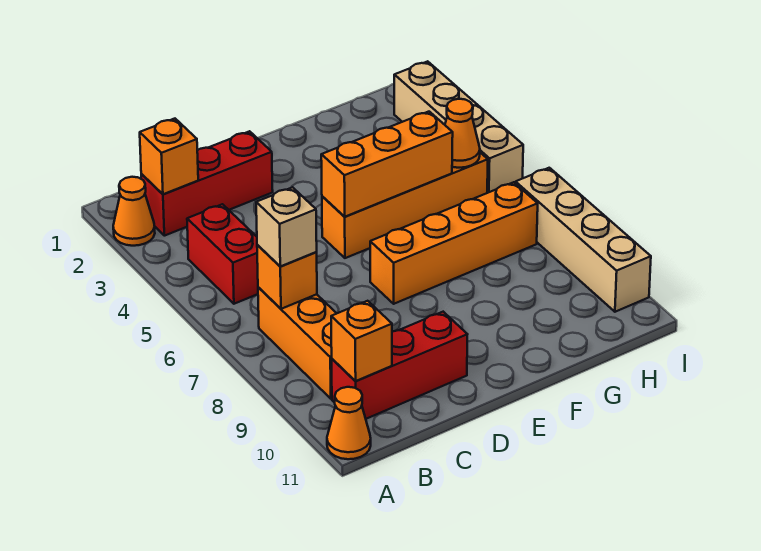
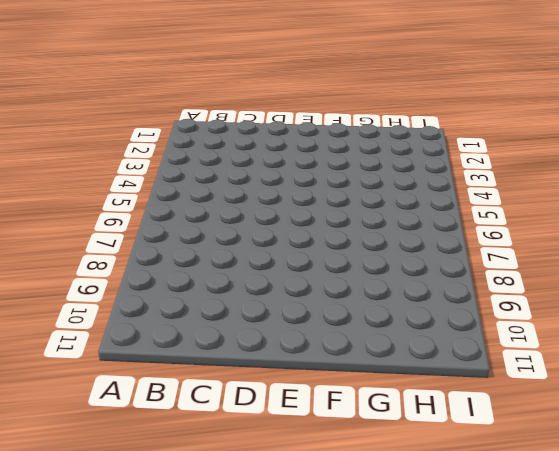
none -> orange 1x1 cone [113,177,155,246]
none -> orange 1x1 cone [327,387,371,459]
none -> red 1x3 brick [141,131,273,236]

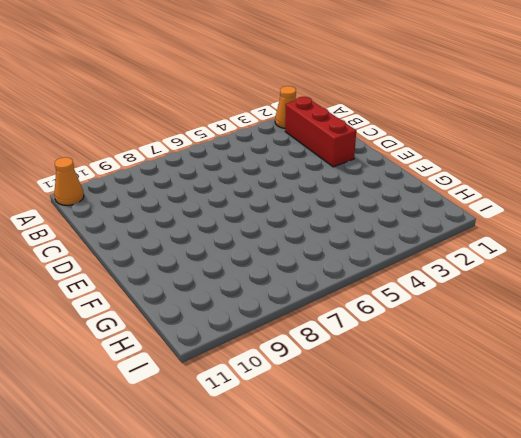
none -> red 1x2 brick [187,204,258,304]
none -> orange 1x3 brick [258,287,337,399]
none -> red 1x3 brick [332,312,468,419]

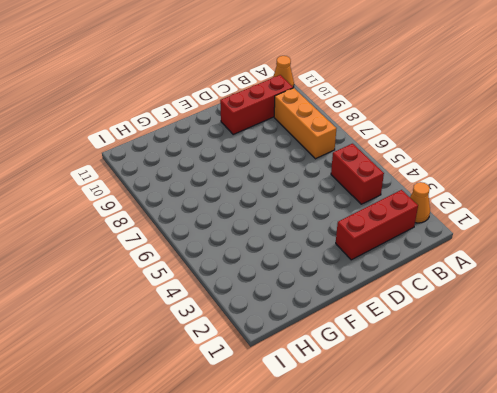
none -> orange 1x4 brick [322,153,488,258]
none -> orange 1x4 brick [370,182,538,304]
none -> tan 1x4 brick [394,61,523,193]

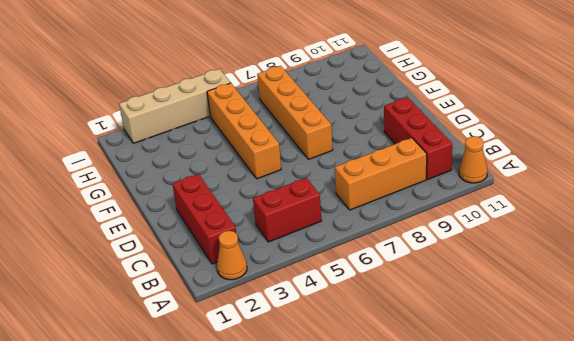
none -> tan 1x4 brick [516,168,651,312]
none -> orange 1x1 brick [140,119,198,194]
none -> orange 1x1 brick [257,245,317,309]

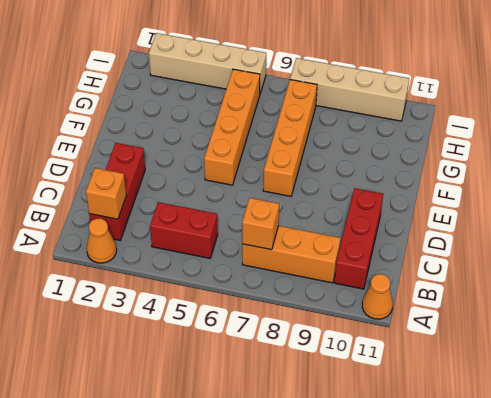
none -> orange 1x1 brick [331,301,392,381]
none -> orange 1x3 brick [321,112,453,217]
none -> orange 1x1 cone [445,99,480,168]

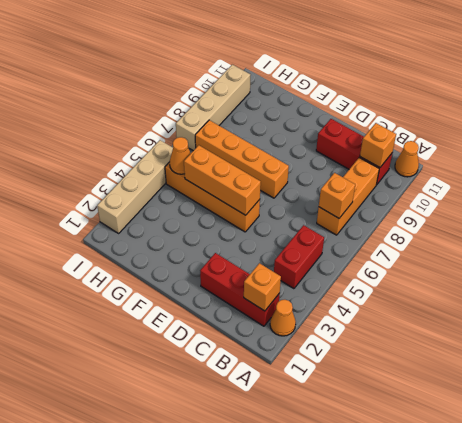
none -> tan 1x1 brick [256,187,317,266]

